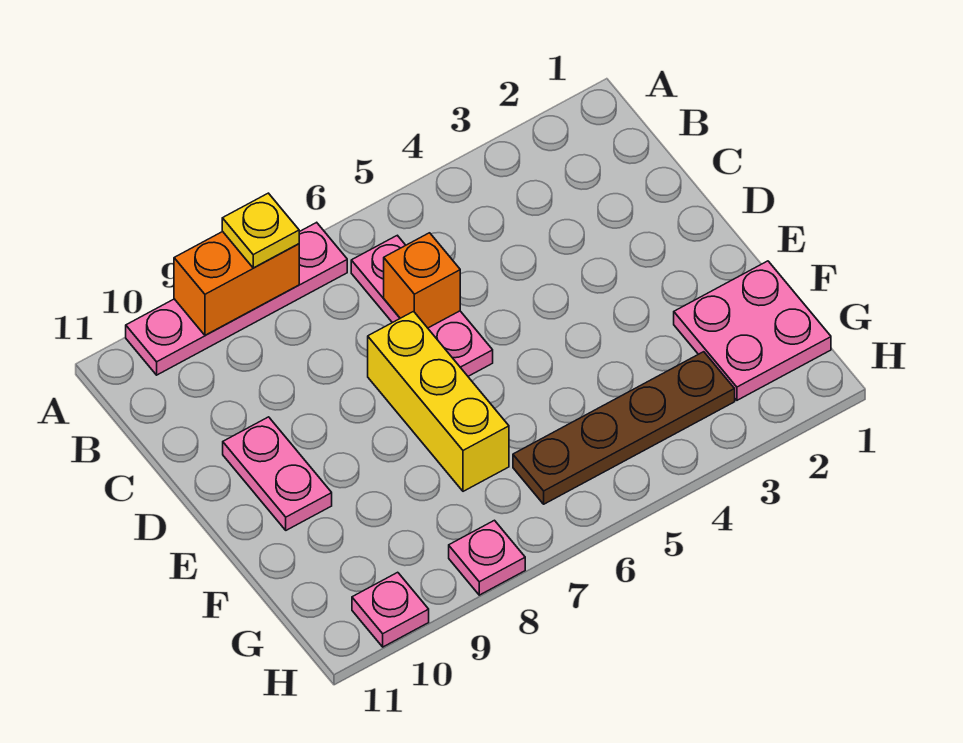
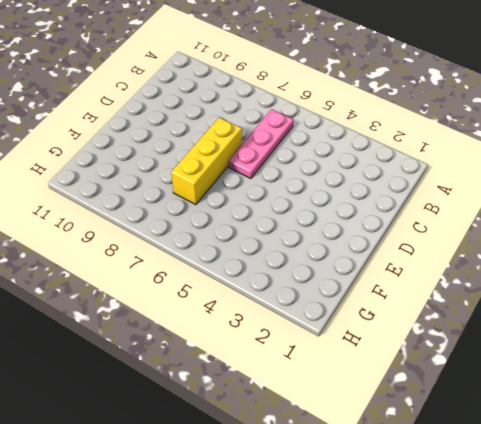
none -> pink 1x4 plate [126,222,347,375]
none -> pink 1x2 plate [223,417,332,530]

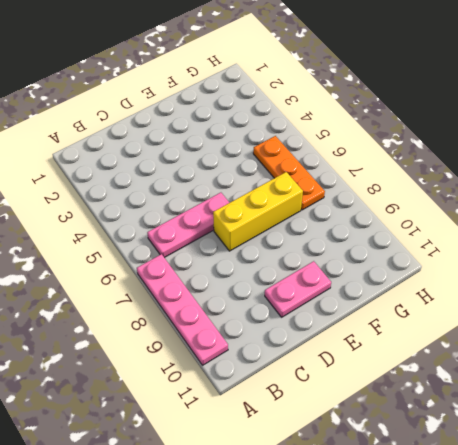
orange 1x3 plate [253,136,325,210] -> brown 1x4 plate [513,352,735,504]
none -> pink 2x2 plate [674,261,831,400]
none -> pink 1x1 plate [449,520,525,595]

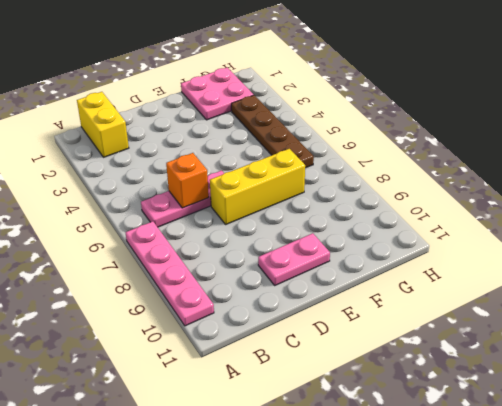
yellow 1x2 brick [77,92,129,157] -> none
none -> pink 1x1 plate [449,520,525,595]
none -> pink 1x1 plate [352,572,429,647]

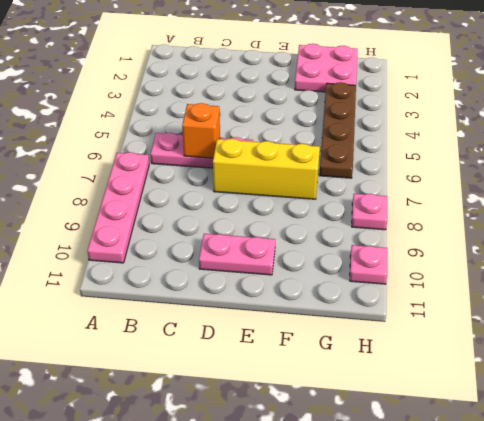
none -> orange 1x2 brick [174,232,299,335]
none -> yellow 1x1 plate [222,193,299,268]

